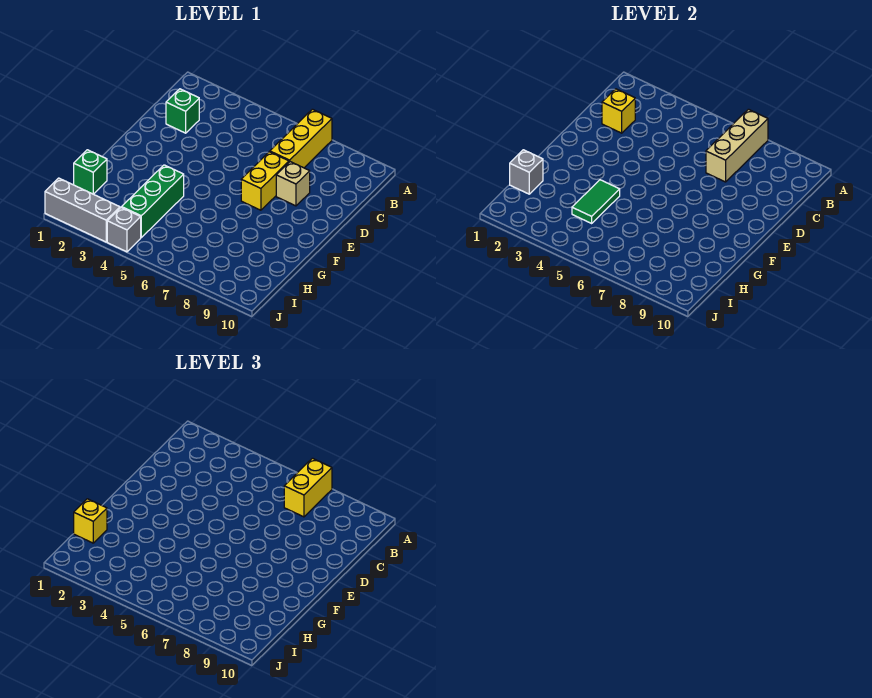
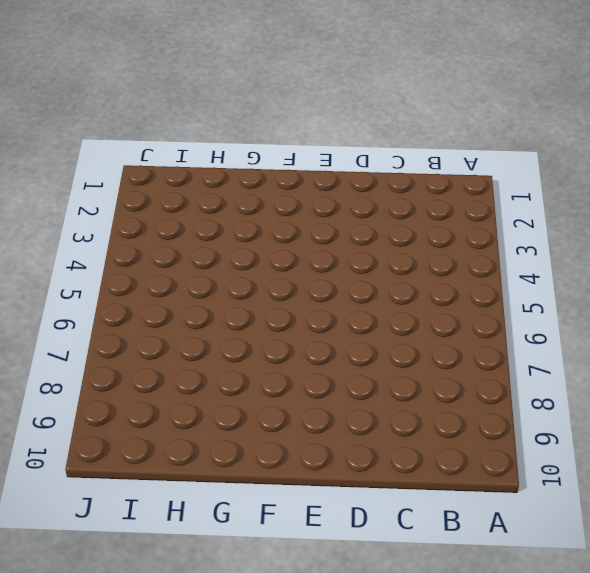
none -> yellow 1x3 brick [270,109,332,168]
none -> green 1x1 brick [166,89,199,133]
none -> yellow 1x2 brick [241,152,289,210]

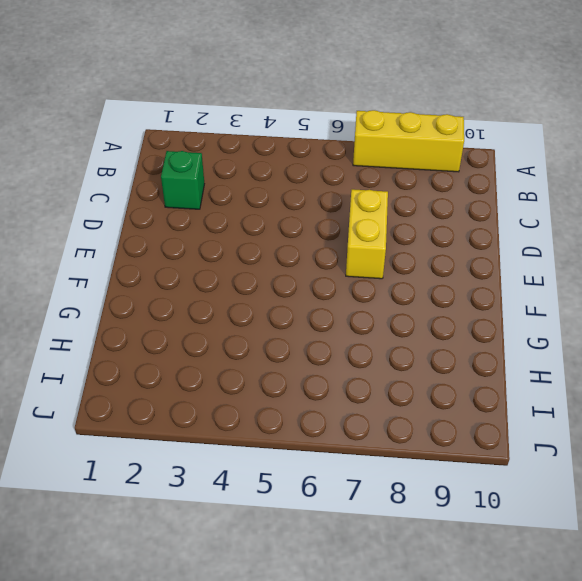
yellow 1x3 brick [353,110,464,172] -> yellow 1x3 brick turned to [270,109,332,168]
none -> tan 1x1 brick [276,162,310,206]
none -> green 1x3 brick [122,165,184,237]
none -> green 1x1 brick [74,150,107,194]

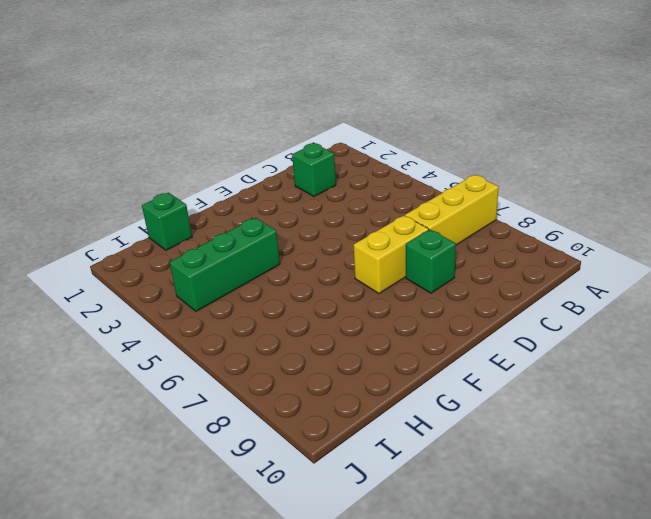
green 1x1 brick [406,229,456,293] -> tan 1x1 brick [276,162,310,206]
none -> grey 1x3 brick [45,178,120,242]
none -> grey 1x1 brick [107,207,141,252]
none -> tan 1x3 brick [706,109,768,182]

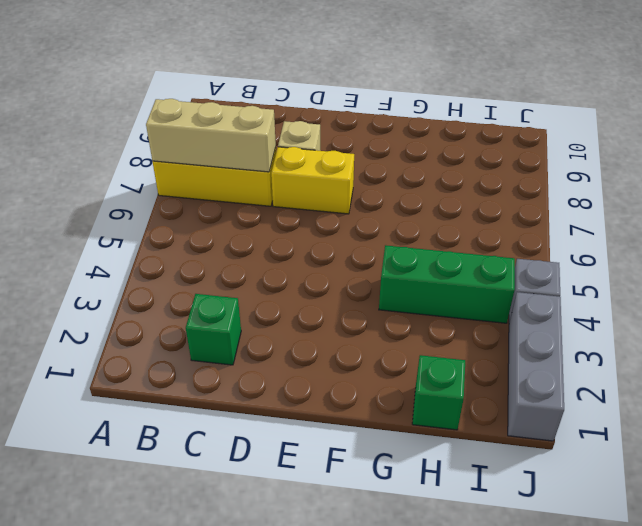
none -> yellow 1x1 brick [602,89,635,133]
none -> green 1x2 tile [572,180,620,223]
none -> grey 1x1 brick [510,150,543,194]

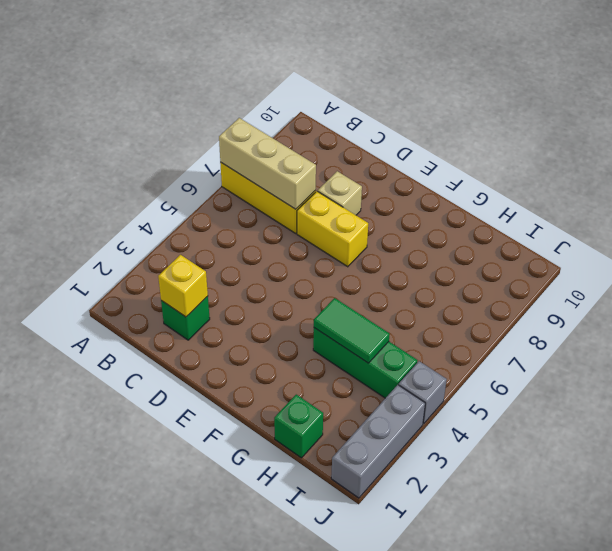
none -> grey 1x1 brick [510,150,543,194]
none -> yellow 1x2 brick [284,458,332,517]
none -> yellow 1x1 brick [74,499,107,543]

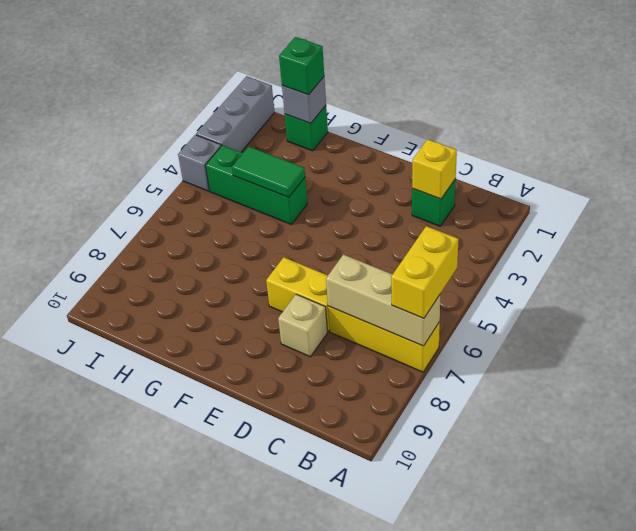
yellow 1x2 brick [391,226,459,318] -> yellow 1x2 brick turned to [284,458,332,517]
green 1x1 brick [279,37,324,95] -> yellow 1x1 brick [74,499,107,543]

